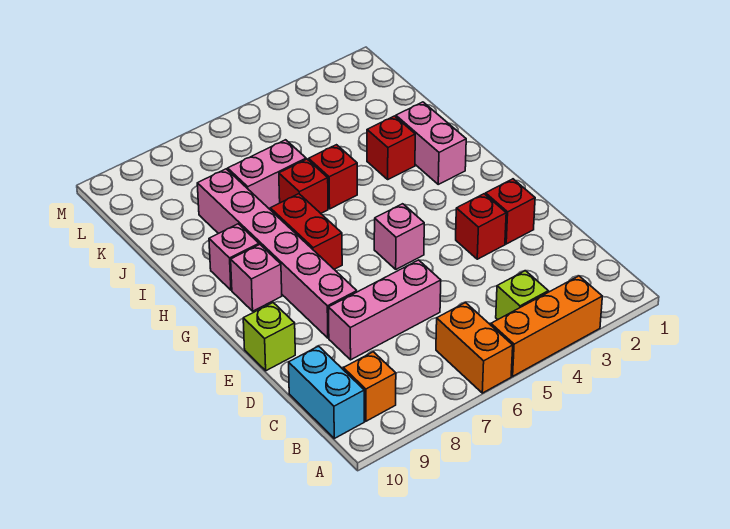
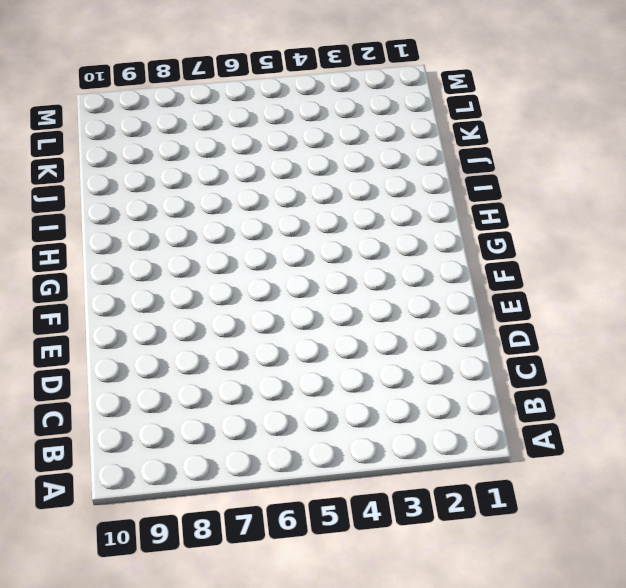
none -> orange 1x3 brick [491,276,602,376]
none -> orange 1x2 brick [436,302,513,393]
none -> lime 1x1 brick [496,271,548,320]

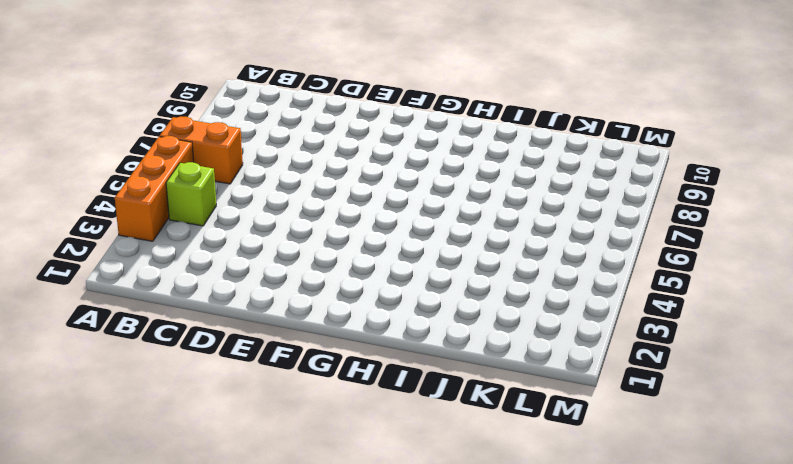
none -> orange 1x1 brick [343,352,396,421]
none -> cyan 1x2 brick [289,346,364,438]
none -> pink 1x3 brick [329,260,441,360]

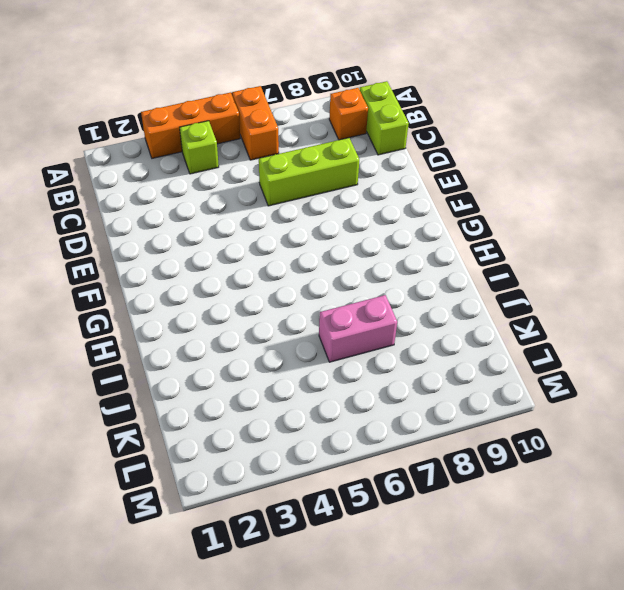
lime 1x2 brick [360,81,409,155] -> cyan 1x2 brick [289,346,364,438]
lime 1x3 brick [259,138,359,206] -> pink 1x3 brick [329,260,441,360]
none -> red 1x1 brick [486,179,535,244]
none -> red 1x1 brick [456,194,506,259]
none -> pink 1x6 brick [197,169,357,338]

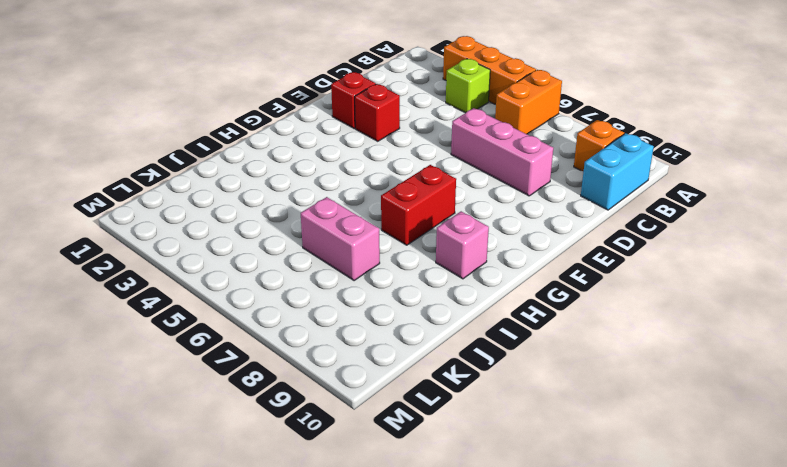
none -> pink 1x6 brick [197,169,357,338]
none -> lime 1x1 brick [243,303,295,371]
none -> pink 1x1 brick [374,204,424,269]

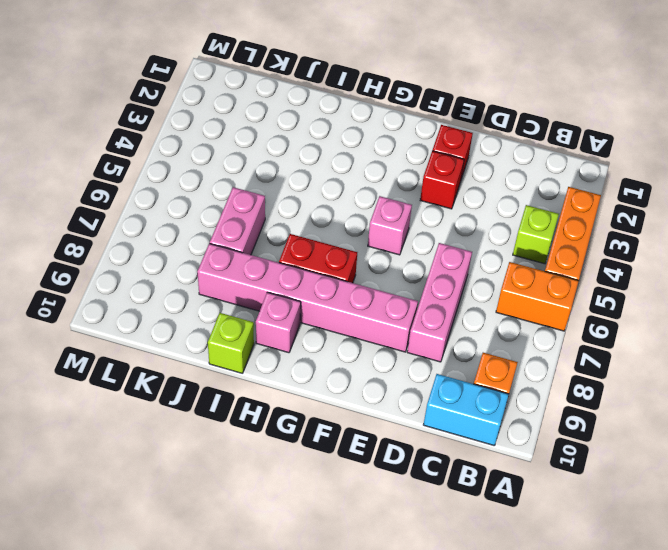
lime 1x1 brick [208,313,254,374] -> lime 1x1 brick moved to [243,303,295,371]
none -> pink 1x1 brick [231,245,282,311]
none -> pink 1x2 brick [396,102,466,184]
none -> red 1x1 brick [367,116,415,179]

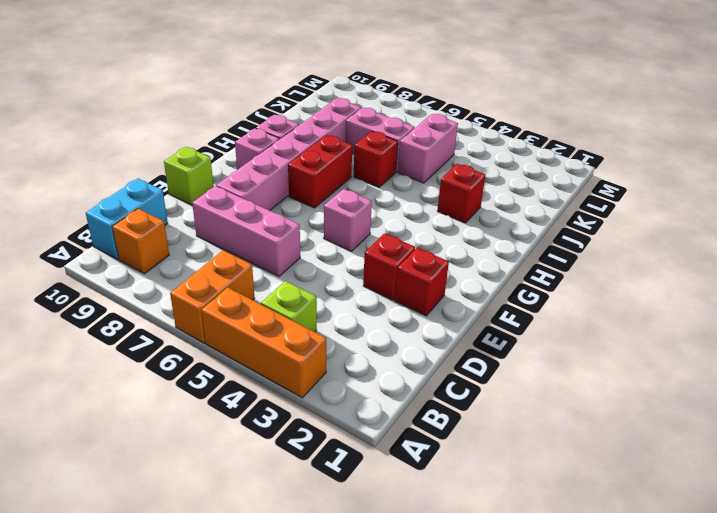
pink 1x2 brick [398,114,458,183] -> pink 1x2 brick moved to [396,102,466,184]
none -> red 1x1 brick [309,145,357,209]

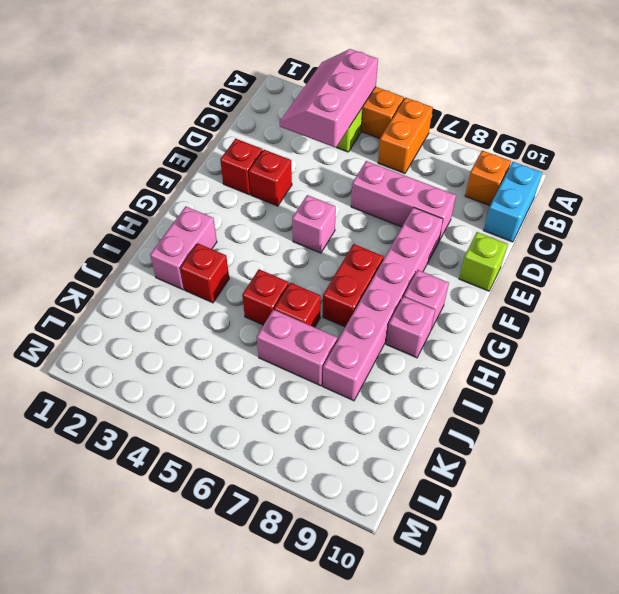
pink 2x3 slope [280,49,378,148] -> none

